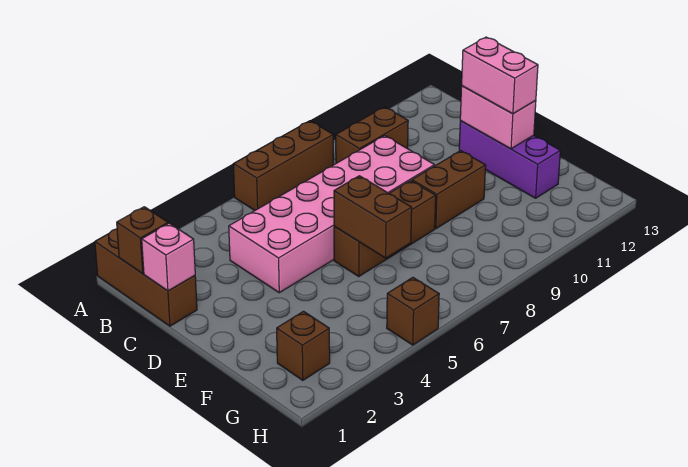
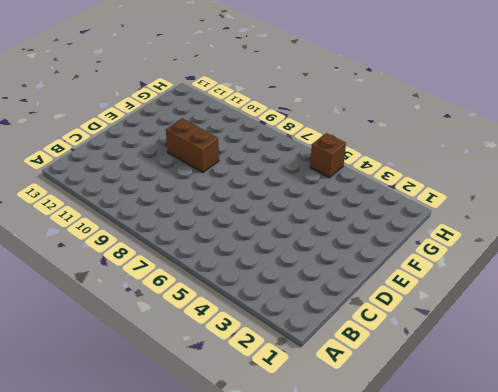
none -> brown 1x3 brick [95,229,197,326]
none -> brown 1x3 brick [233,121,333,210]
none -> brown 1x2 brick [336,107,408,163]

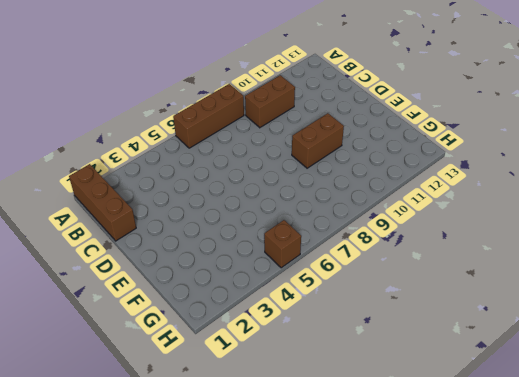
none -> pink 2x6 brick [229,136,435,293]
none -> purple 1x3 brick [459,121,560,198]
none -> brown 1x3 brick [334,181,436,276]

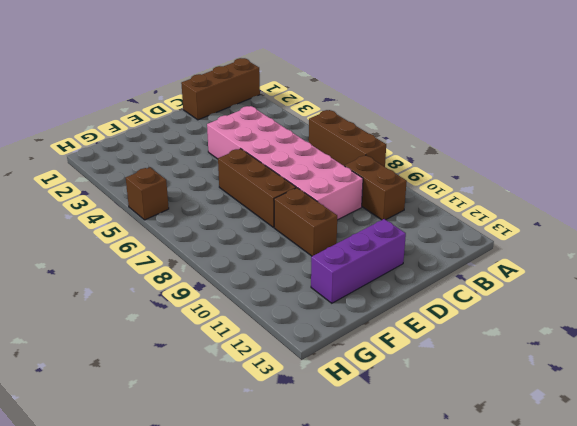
none -> brown 1x1 brick [277,311,330,380]
none -> brown 1x1 brick [117,207,168,274]
none -> pink 1x1 brick [142,223,195,291]

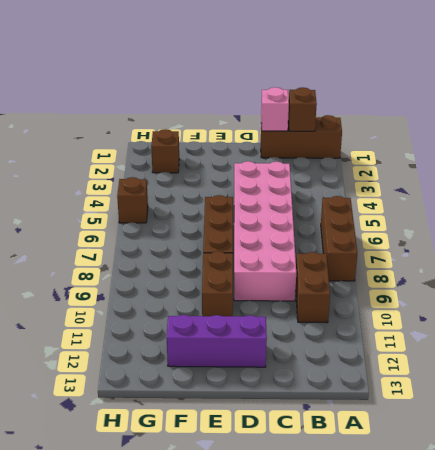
none -> pink 1x2 brick [460,86,536,149]
none -> brown 1x2 brick [334,176,412,258]
none -> pink 1x2 brick [462,37,538,114]

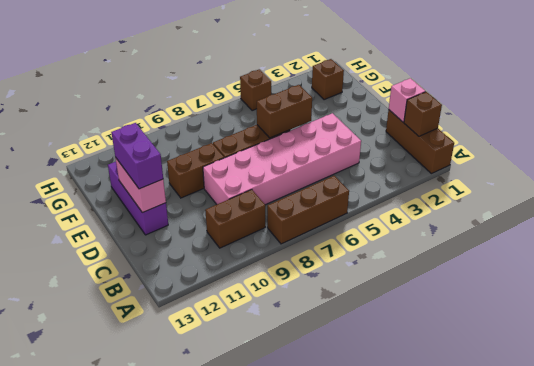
purple 1x2 brick [111,123,163,189] -> pink 1x2 brick [462,37,538,114]
brown 1x2 brick [257,85,312,138] -> brown 1x2 brick turned to [334,176,412,258]

